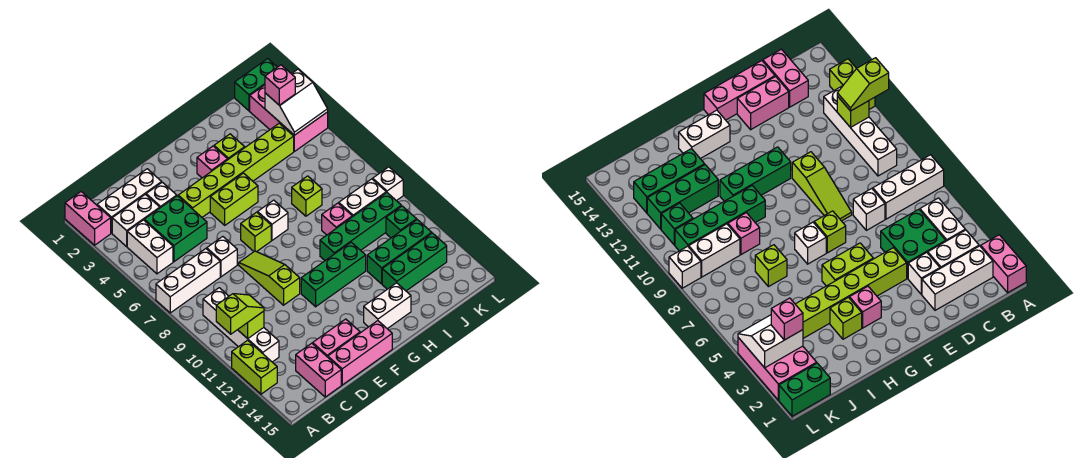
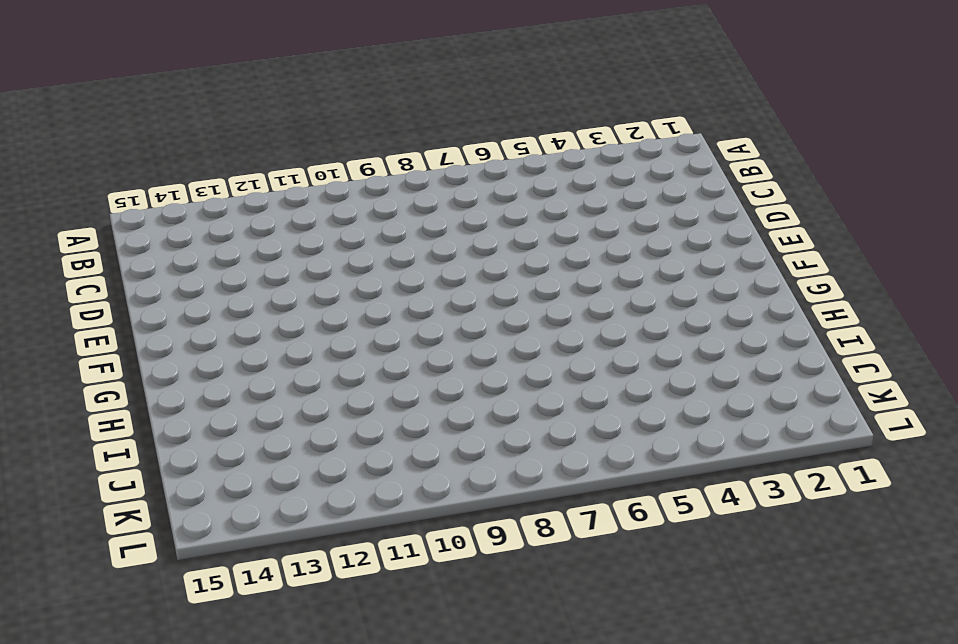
none -> pink 1x2 brick [65,192,111,245]
none -> white 1x3 brick [156,249,220,313]
none -> lime 1x2 brick [232,340,277,394]
none -> white 1x3 brick [97,169,162,233]

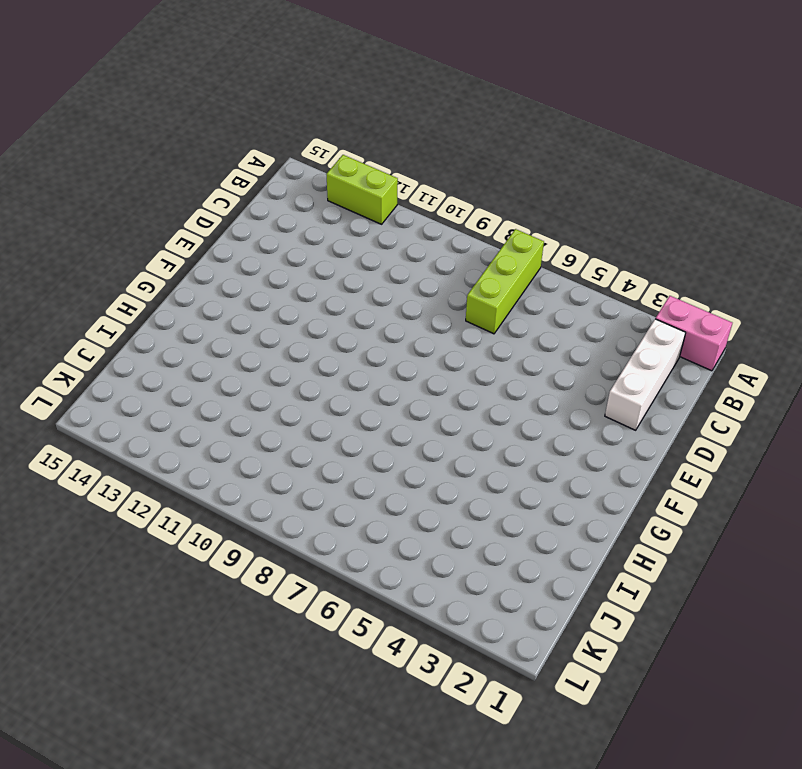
lime 1x3 brick [466,229,544,334] -> white 1x3 brick [156,249,220,313]
none -> white 1x2 brick [112,194,160,247]
none -> white 1x2 brick [127,220,173,274]
none -> white 1x4 brick [203,288,279,362]
none -> green 2x2 brick [144,196,207,262]

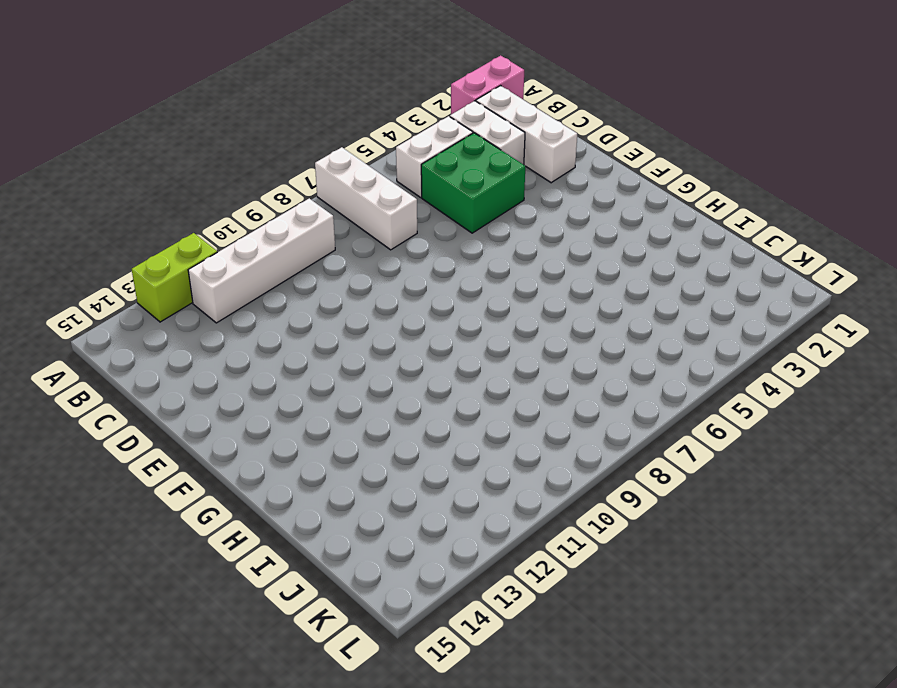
none -> pink 1x2 brick [296,343,341,397]
none -> white 1x1 brick [146,182,177,208]
none -> white 1x1 brick [207,237,237,277]
none -> pink 1x2 brick [313,319,360,357]

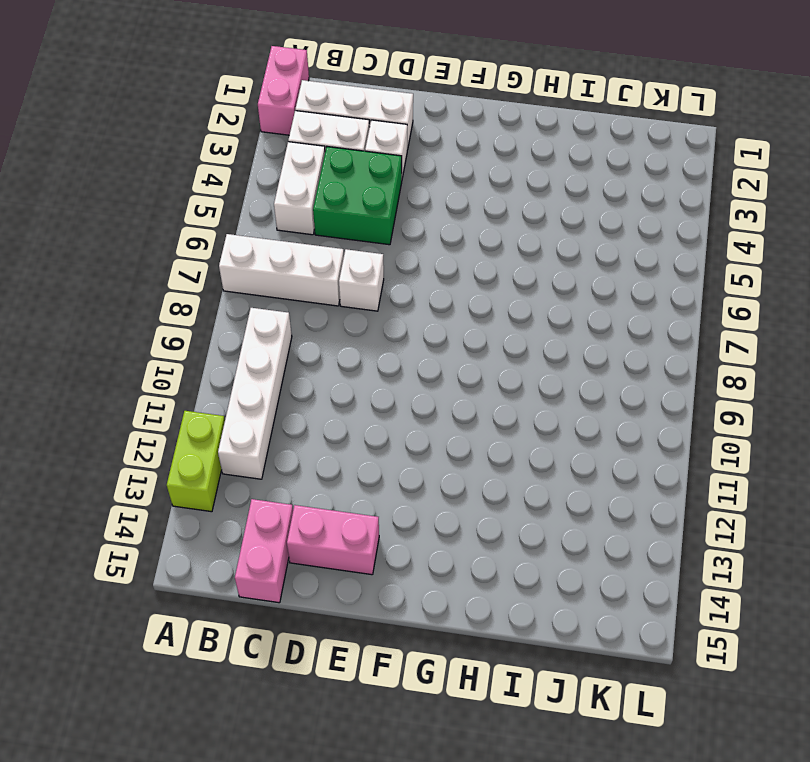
none -> pink 1x3 brick [328,321,392,385]
none -> lime 1x6 brick [178,123,294,217]
none -> lime 1x3 slope [239,251,300,305]
none -> lime 1x2 brick [210,173,258,225]

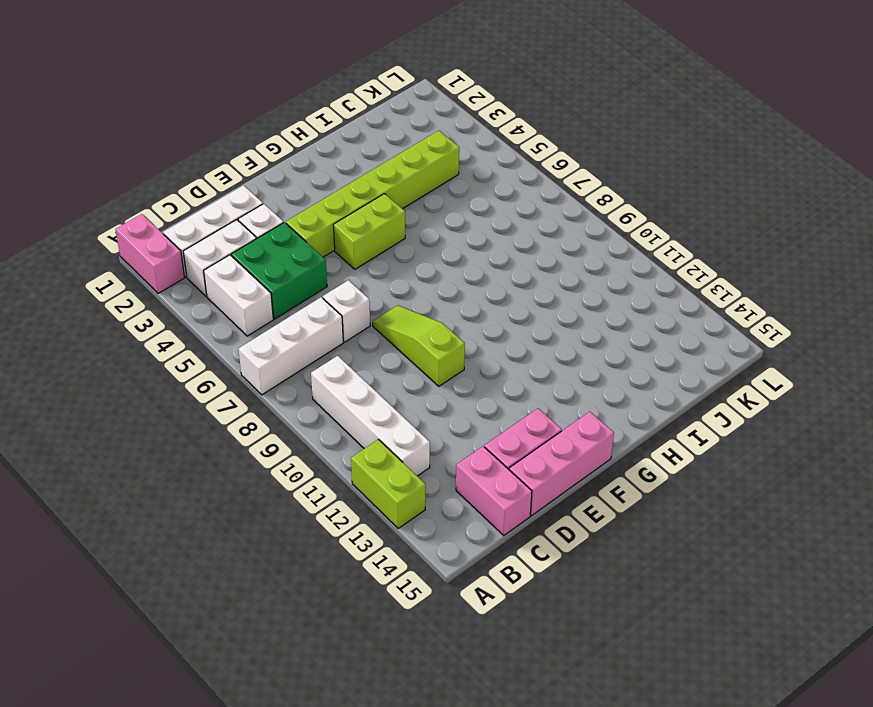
none -> lime 1x1 brick [241,212,271,252]
none -> green 1x3 brick [301,242,366,307]
none -> pink 1x1 brick [197,146,228,178]
none -> white 1x1 brick [258,200,288,240]

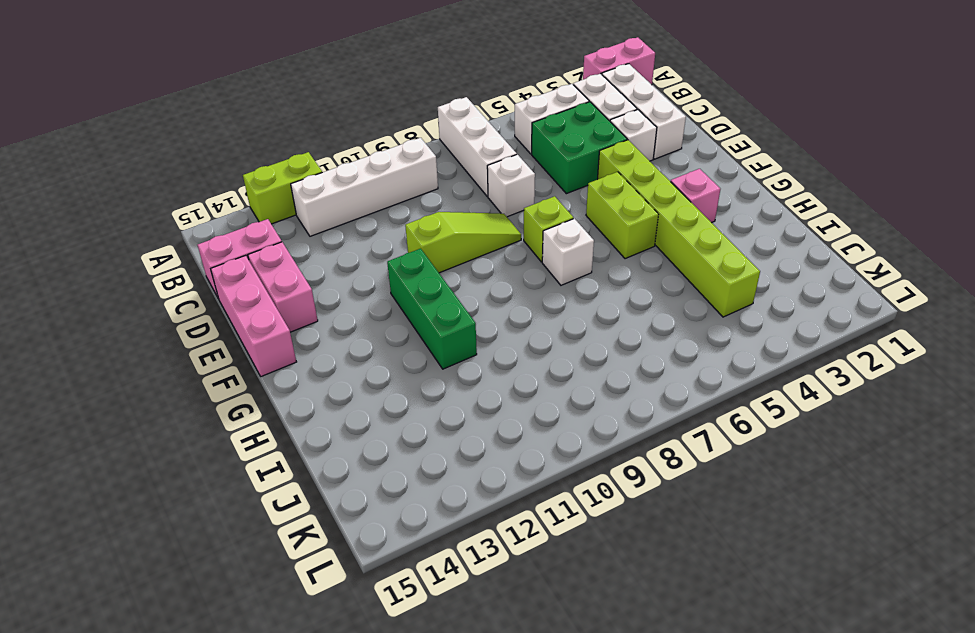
none -> white 1x2 brick [364,283,411,329]
none -> lime 1x1 brick [214,134,245,159]
none -> green 1x4 brick [320,193,401,260]
none -> lime 1x1 brick [292,176,322,216]

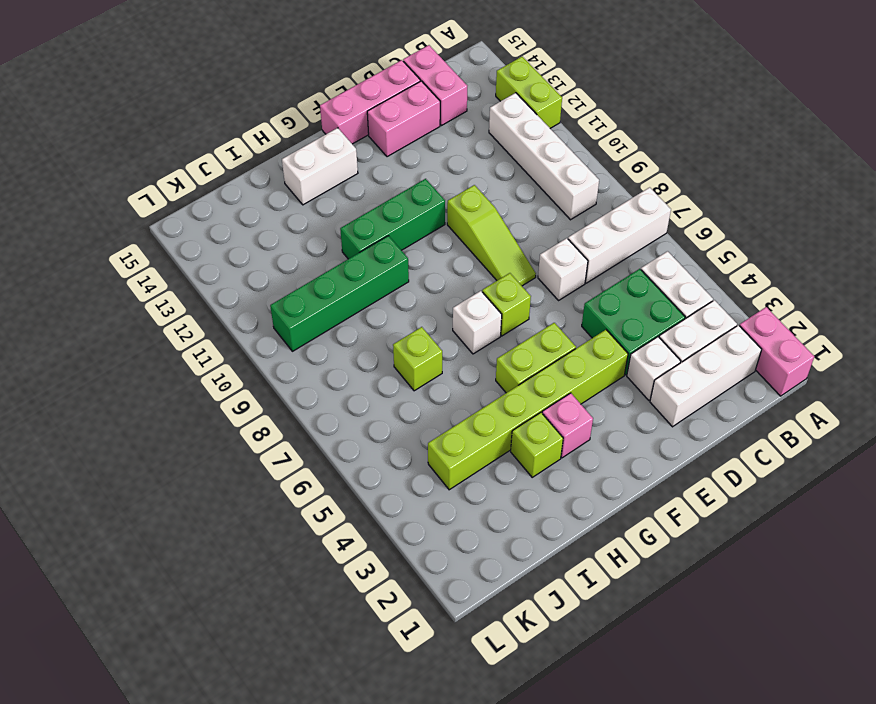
none -> pink 1x1 brick [322,203,352,235]
none -> green 1x3 brick [367,220,432,284]
none -> green 1x3 brick [382,233,447,291]
none -> white 1x2 brick [339,179,386,217]

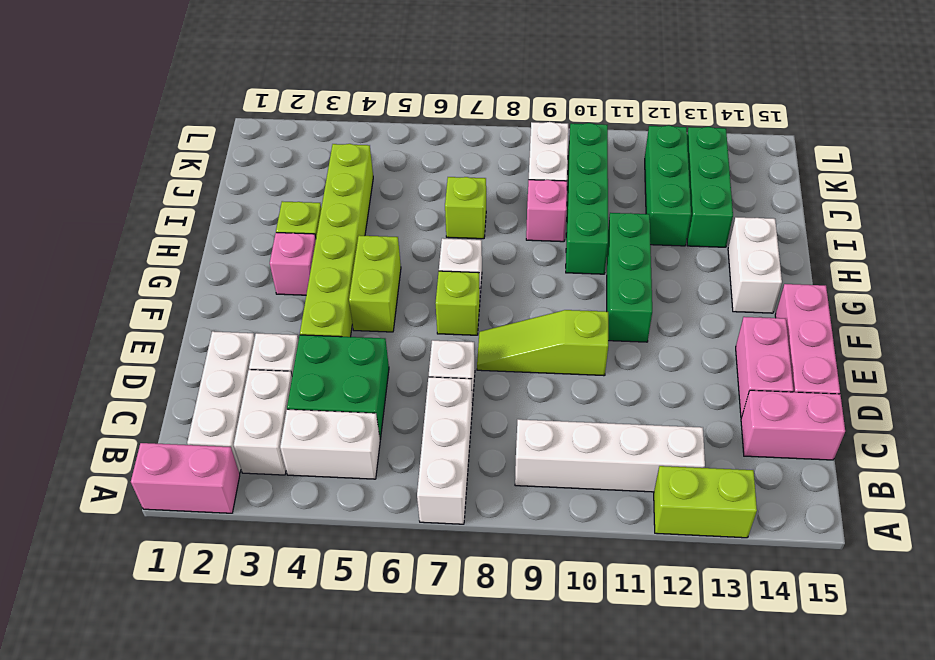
none -> green 1x2 brick [235,59,277,111]
none -> pink 2x3 brick [250,85,328,151]
none -> green 1x1 brick [386,206,417,238]
none -> white 1x1 brick [373,167,403,201]

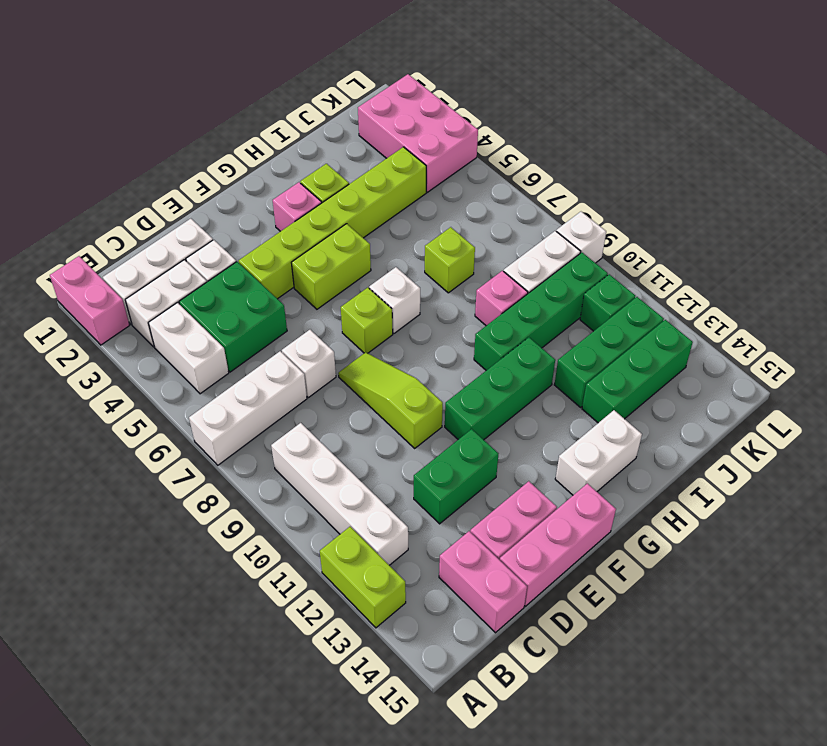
green 1x2 brick [414,429,498,524] -> green 1x2 brick moved to [235,59,277,111]
none -> lime 1x1 brick [238,311,264,339]
none -> white 2x2 slope [265,69,328,135]
none -> lime 1x2 slope [216,294,264,334]
none -> pink 1x1 brick [265,65,295,105]

